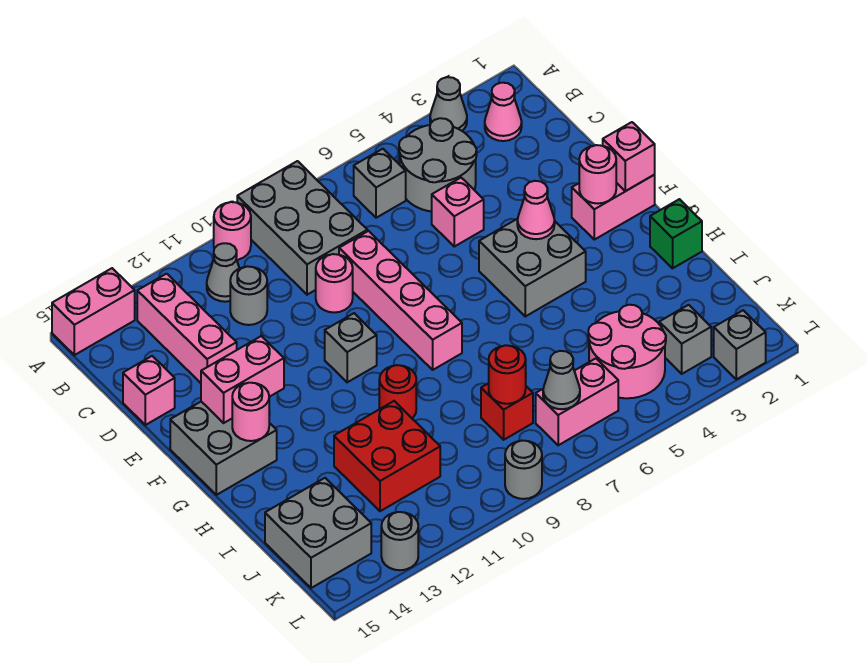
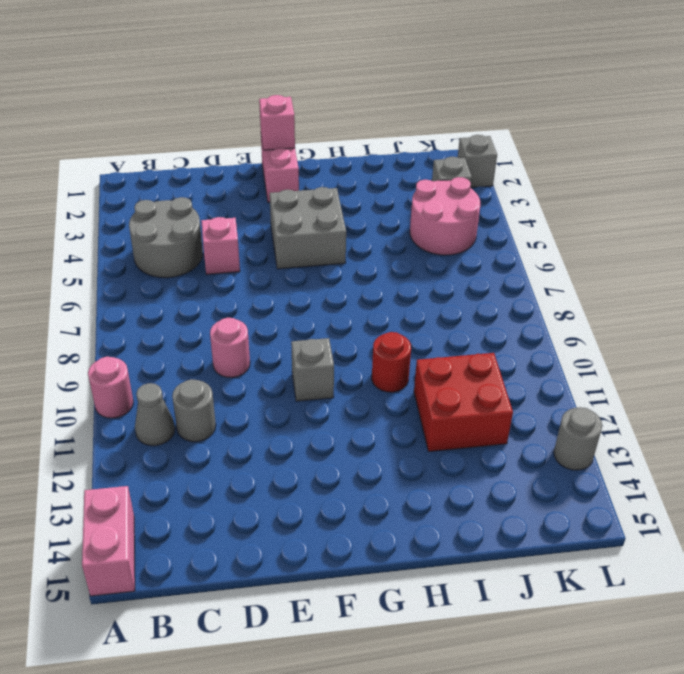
none -> grey 1x1 cone [430,77,467,131]
none -> grey 2x3 brick [237,161,367,295]
none -> pink 1x1 cone [485,83,522,141]
none -> grey 1x1 brick [354,149,406,218]

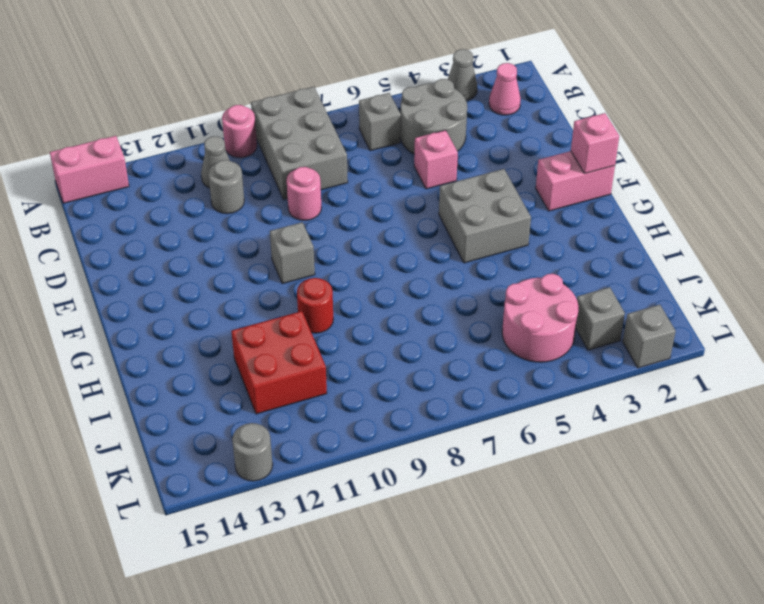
none -> pink 1x3 brick [137,274,237,383]
none -> pink 1x4 brick [339,231,462,370]
none -> pink 1x1 brick [123,356,175,425]
none -> grey 2x2 brick [170,402,277,495]

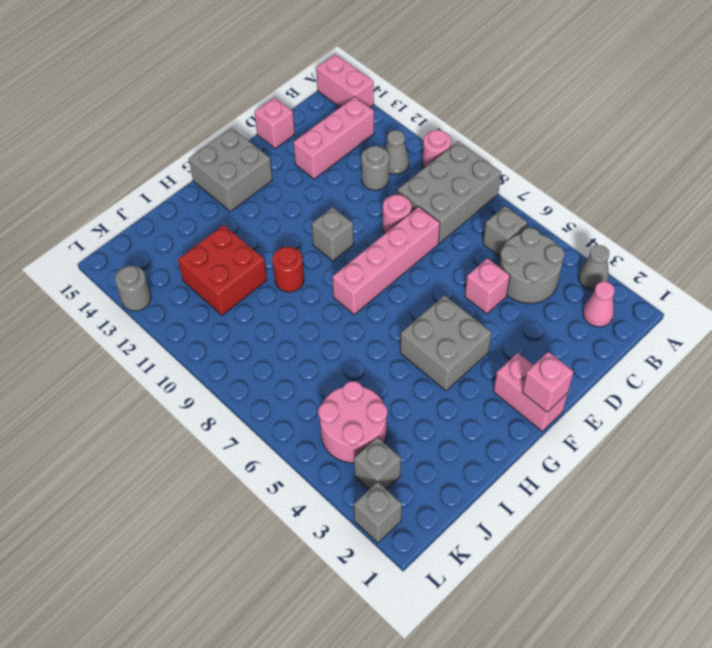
none -> green 1x1 brick [650,199,702,268]
none -> red 1x1 brick [481,383,533,440]
none -> grey 2x2 brick [265,478,371,588]
none -> pink 1x2 brick [536,358,618,445]

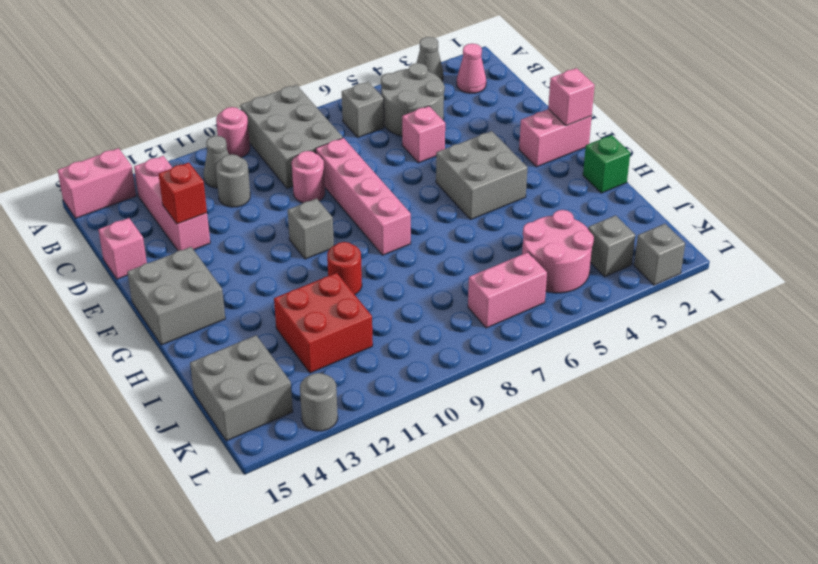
red 1x1 brick [159,163,207,224] -> red 1x1 brick moved to [481,383,533,440]
none -> grey 1x1 round brick [505,441,542,499]
none -> pink 1x1 round brick [579,145,616,204]
none -> pink 1x1 cone [517,181,555,239]
none -> pink 1x2 brick [201,336,284,423]

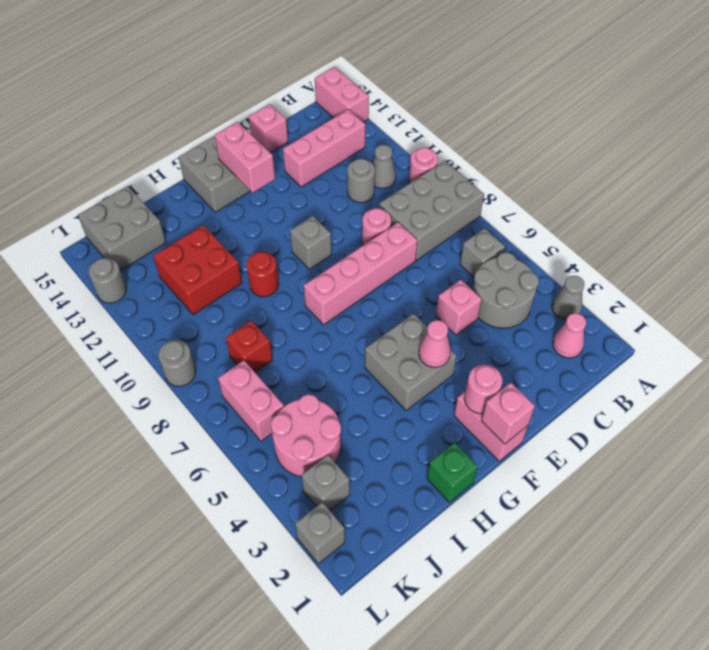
none -> pink 1x1 round brick [232,383,269,441]
none -> red 1x1 round brick [489,345,526,404]
none -> grey 1x1 cone [543,351,580,409]

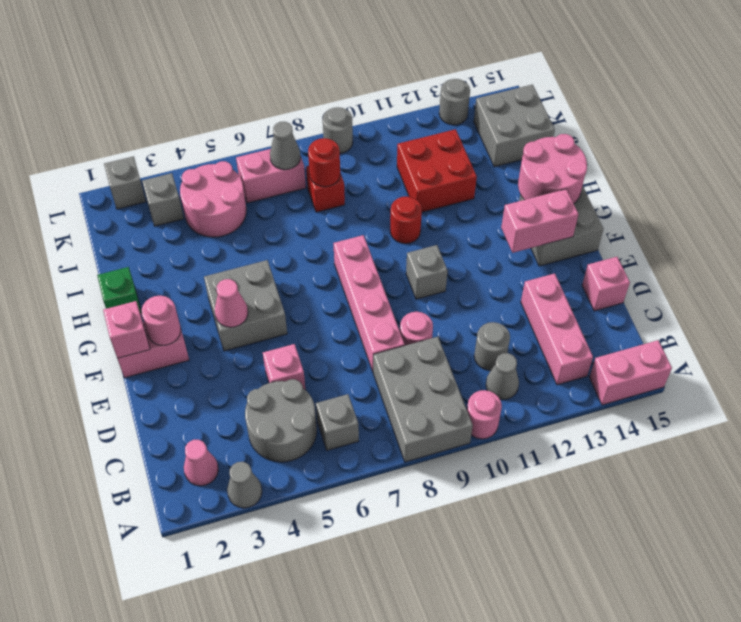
pink 2x2 round brick [518,134,587,204] -> pink 1x1 round brick [232,383,269,441]

